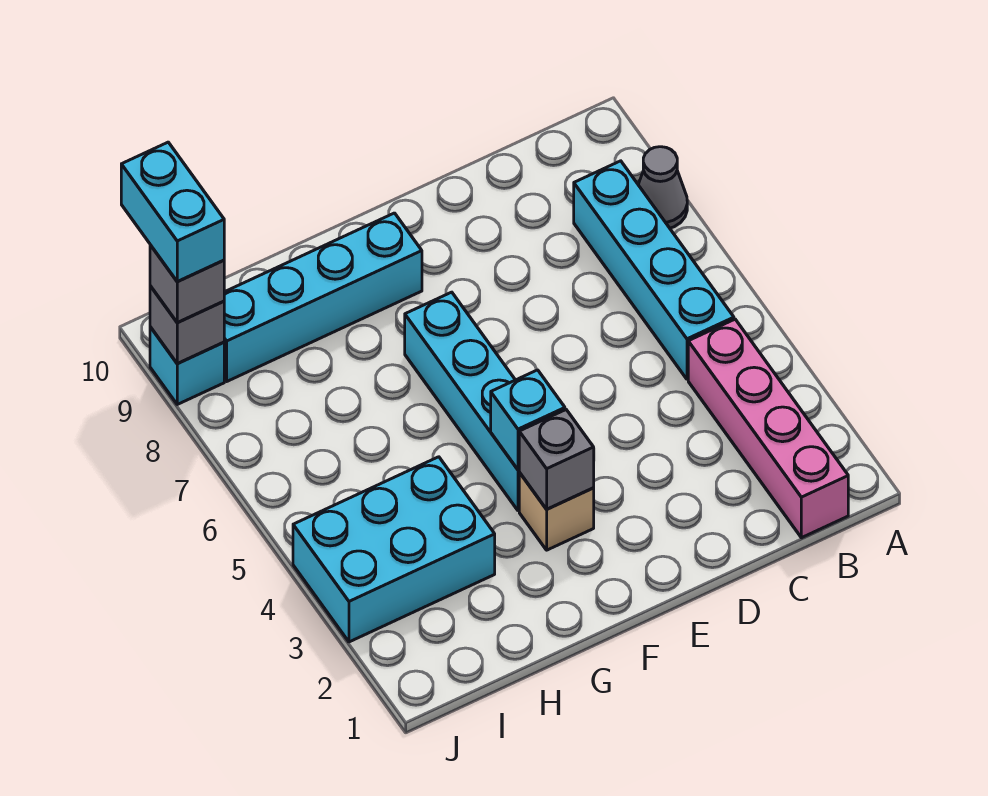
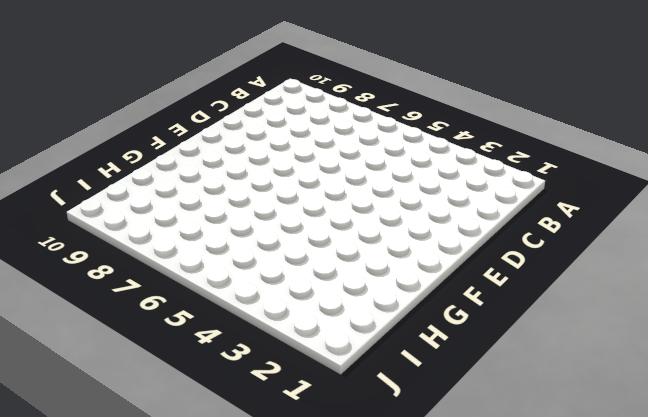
none -> grey 1x1 cone [638,147,687,228]
none -> pink 1x4 brick [688,319,848,538]
none -> cyan 1x4 brick [574,161,734,379]

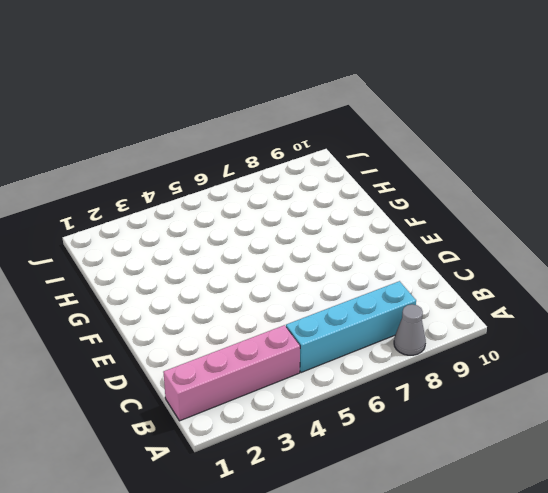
none -> tan 1x1 brick [519,472,594,550]
none -> cyan 1x4 brick [405,292,519,511]
none -> cyan 1x4 brick [224,213,422,381]

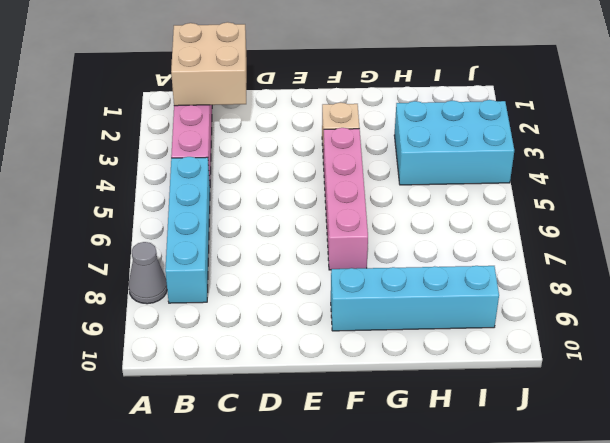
tan 2x2 brick [171,22,247,106] -> none
pink 1x4 brick [323,128,368,270] -> cyan 1x4 brick [405,292,519,511]
none -> cyan 1x1 brick [150,327,224,404]
none -> grey 1x1 brick [519,410,594,509]
none -> cyan 1x1 brick [491,370,565,470]

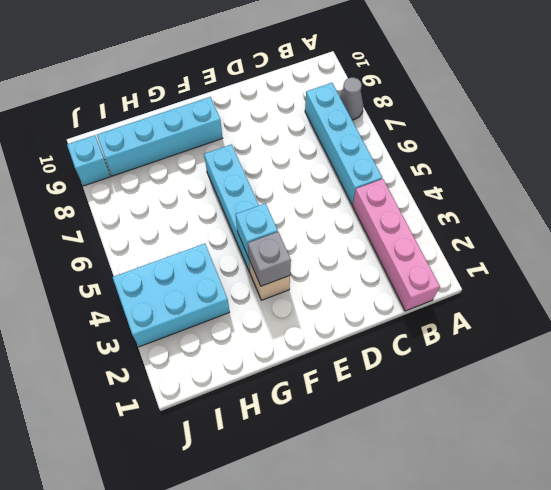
none -> grey 1x1 brick [150,286,224,363]
none -> grey 1x1 brick [150,245,224,322]
none -> cyan 1x2 brick [121,142,224,281]

